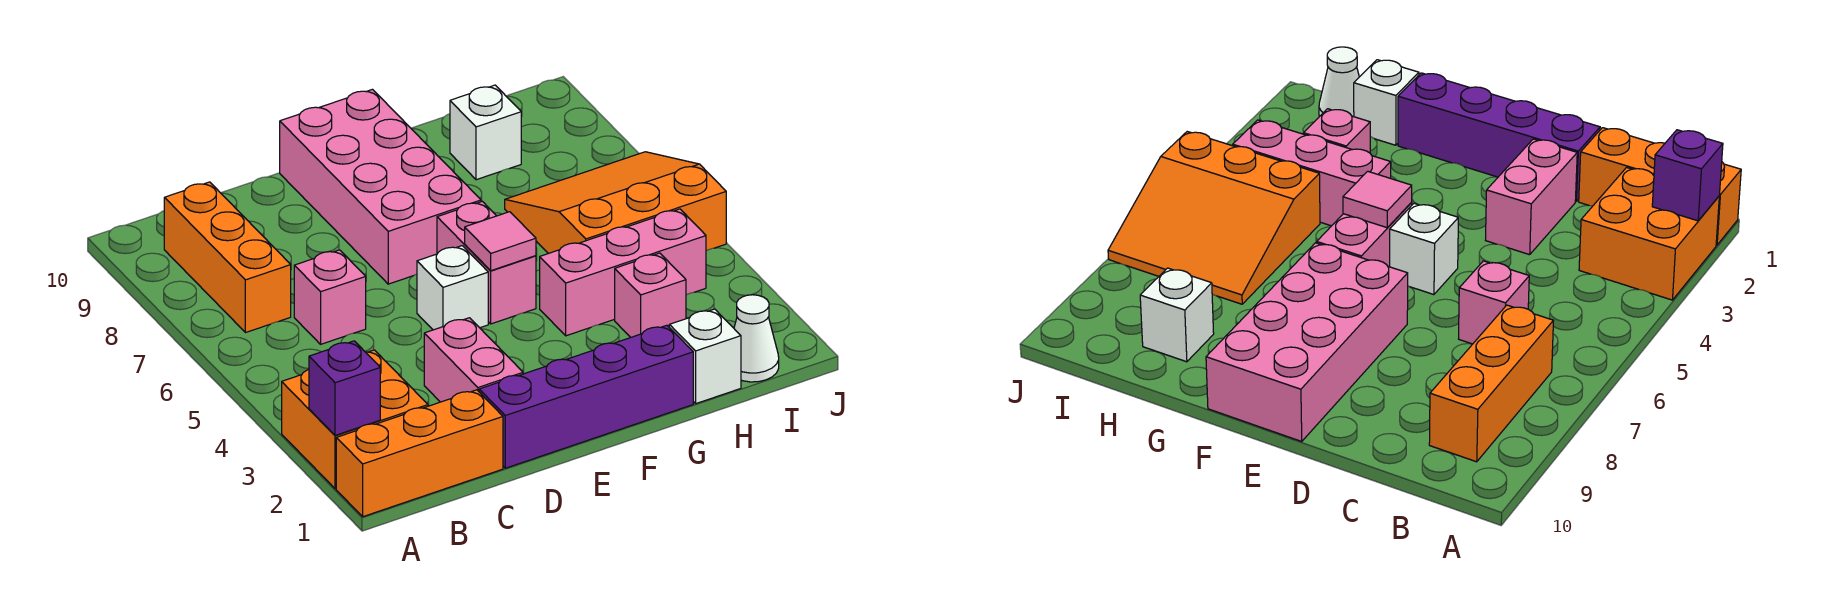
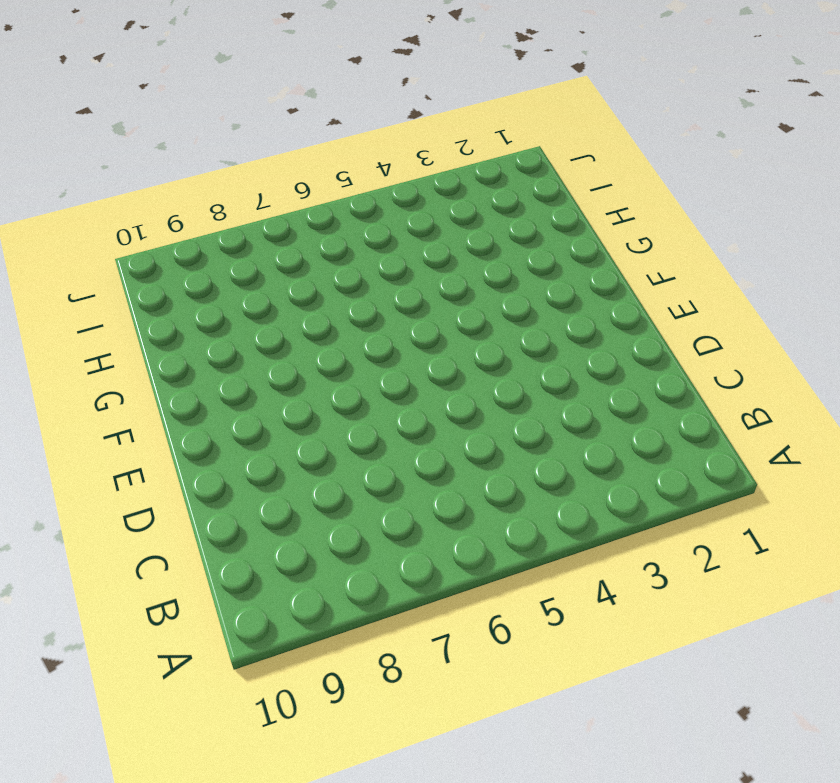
none -> orange 1x3 brick [336,390,503,517]
none -> orange 2x2 brick [282,350,428,489]
none -> orange 1x3 brick [164,182,291,333]

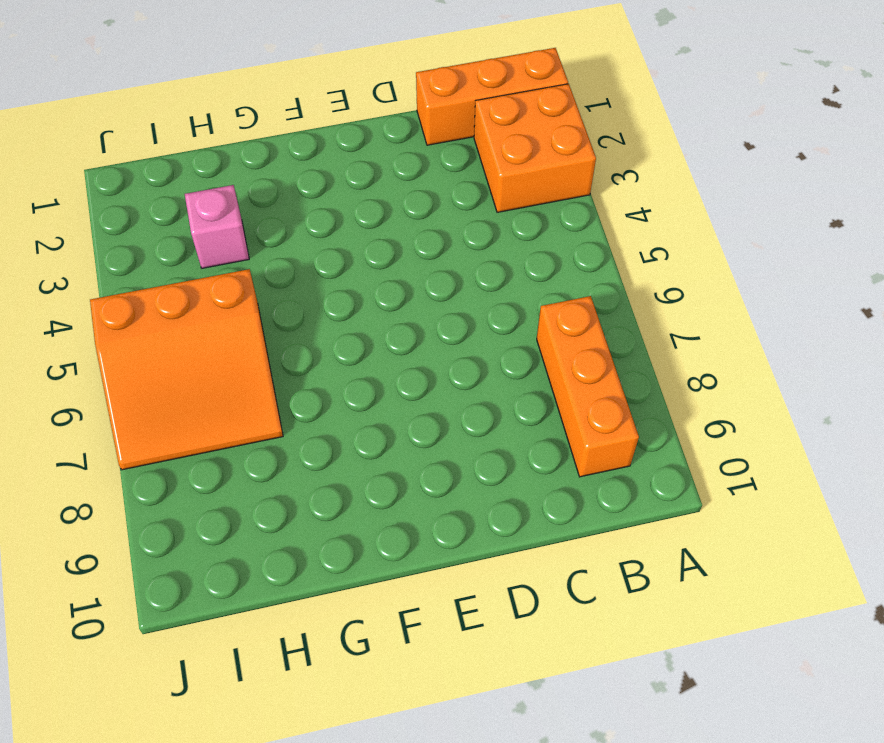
none -> pink 1x1 brick [294,250,366,344]
none -> purple 1x4 brick [479,325,693,468]
none -> pink 1x2 brick [424,318,523,402]

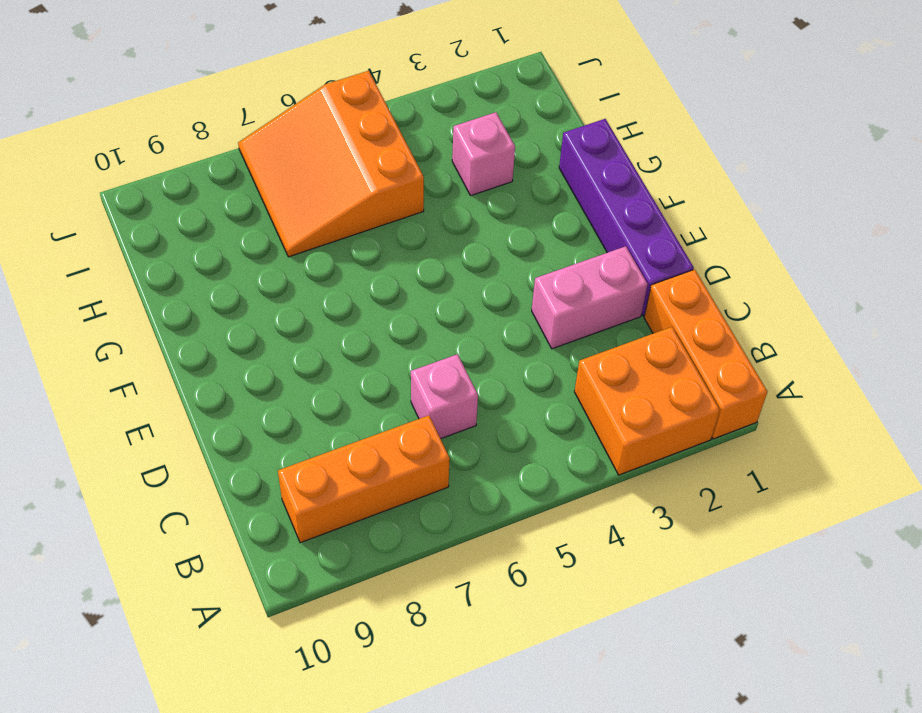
none -> white 1x1 brick [417,246,488,330]
none -> pink 2x4 brick [280,89,481,284]
none -> pink 1x2 brick [437,201,536,324]

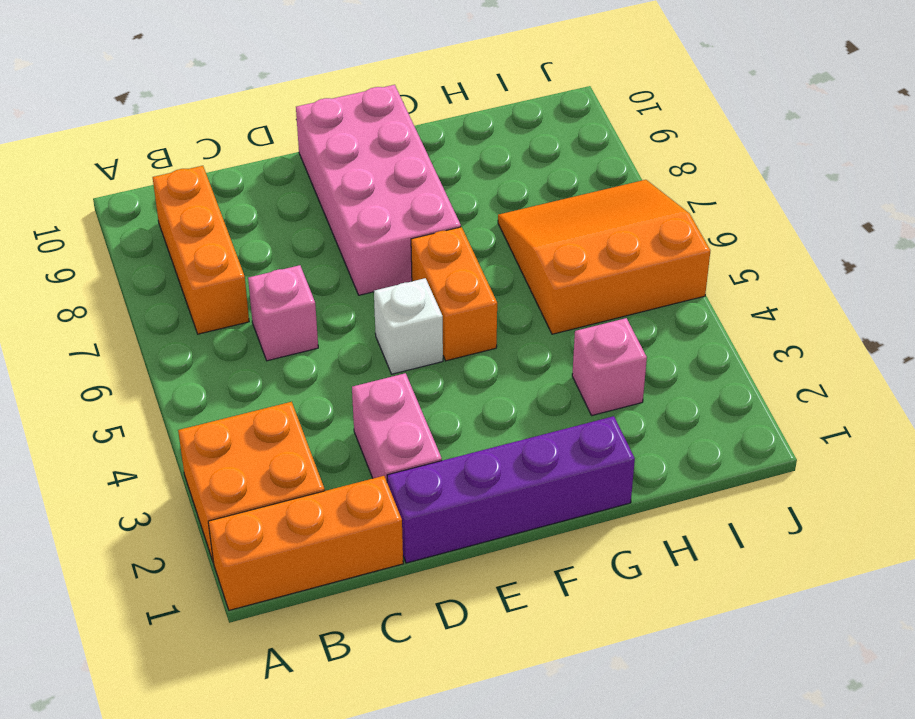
orange 1x2 brick [411,227,497,361] -> pink 1x2 brick [437,201,536,324]
none -> pink 1x3 brick [540,209,706,336]
none -> white 1x1 brick [669,309,741,404]
none -> white 1x1 brick [450,85,521,180]

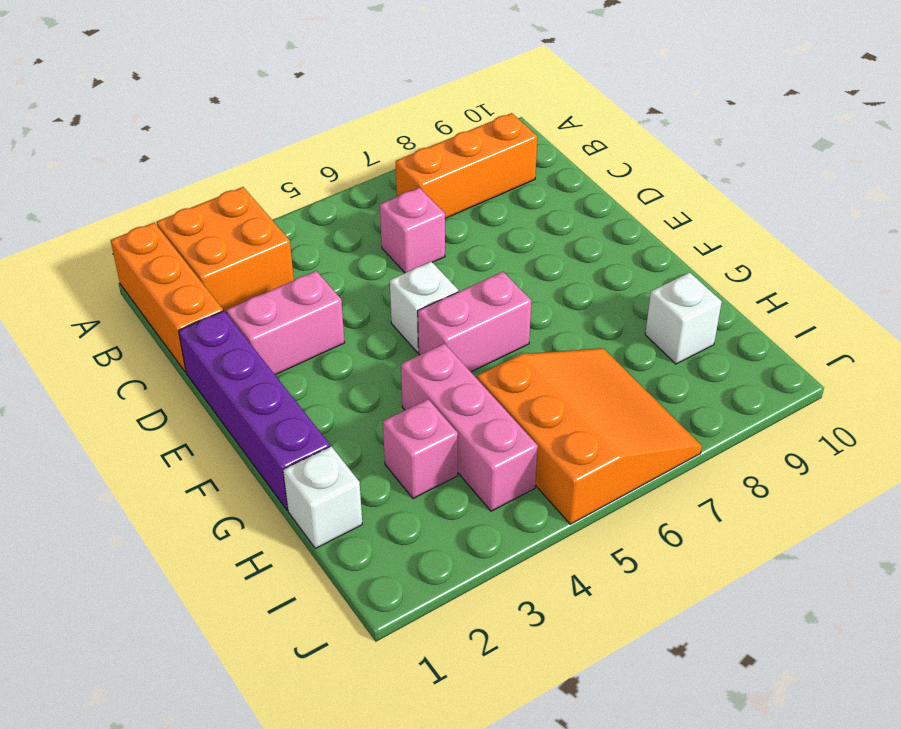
none -> pink 2x4 brick [280,89,481,284]
none -> white 1x1 cone [734,295,779,382]
none -> purple 1x1 brick [309,341,380,435]

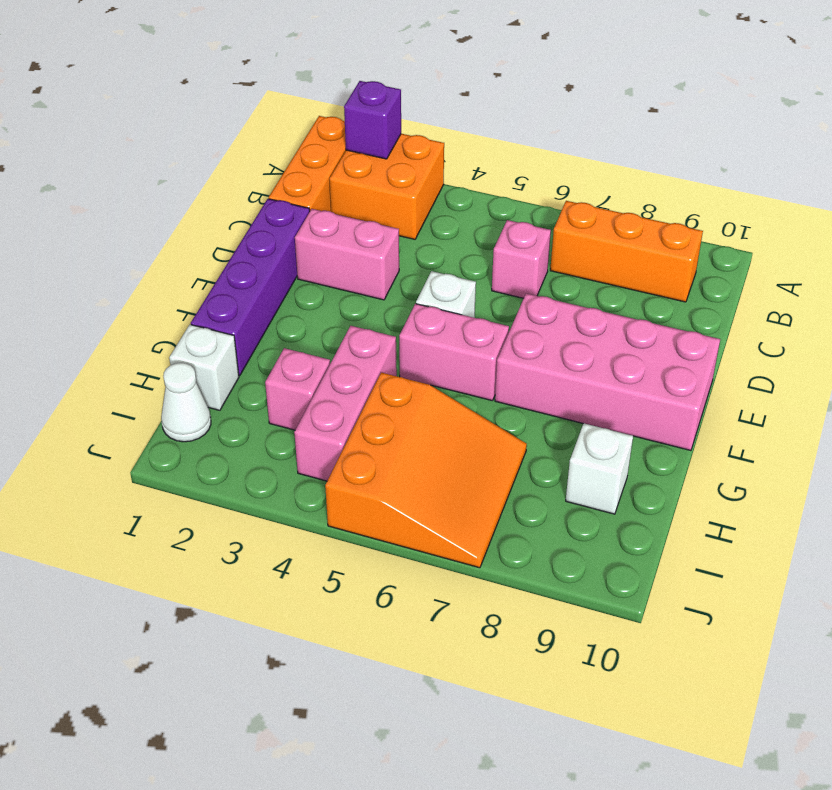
none -> pink 1x1 tile [465,212,536,271]

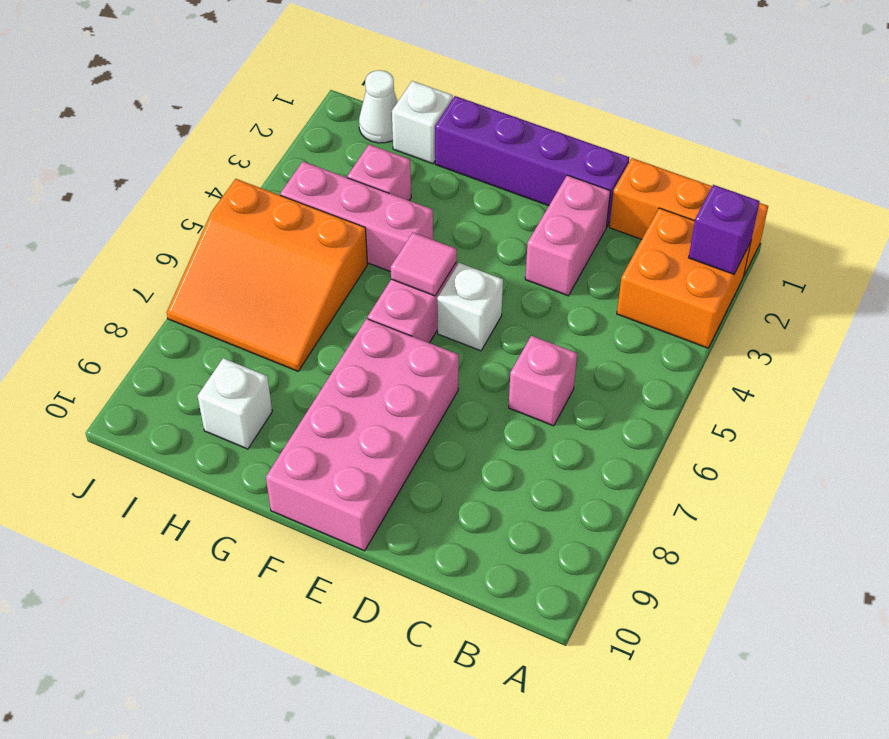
none -> orange 1x3 brick [164,182,291,333]

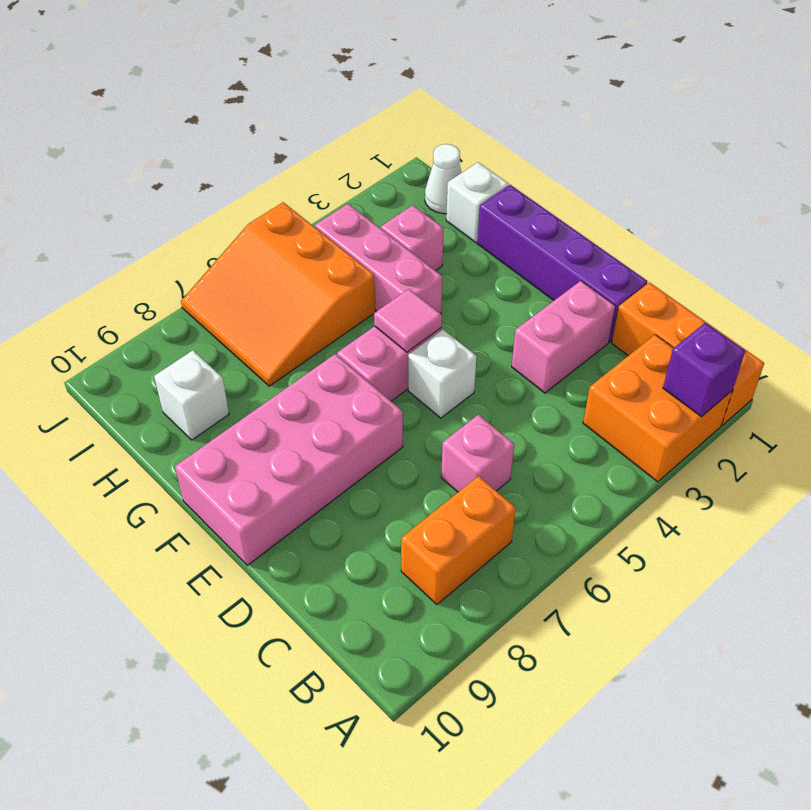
orange 1x2 brick [401,476,516,605] -> orange 1x3 brick [164,182,291,333]

